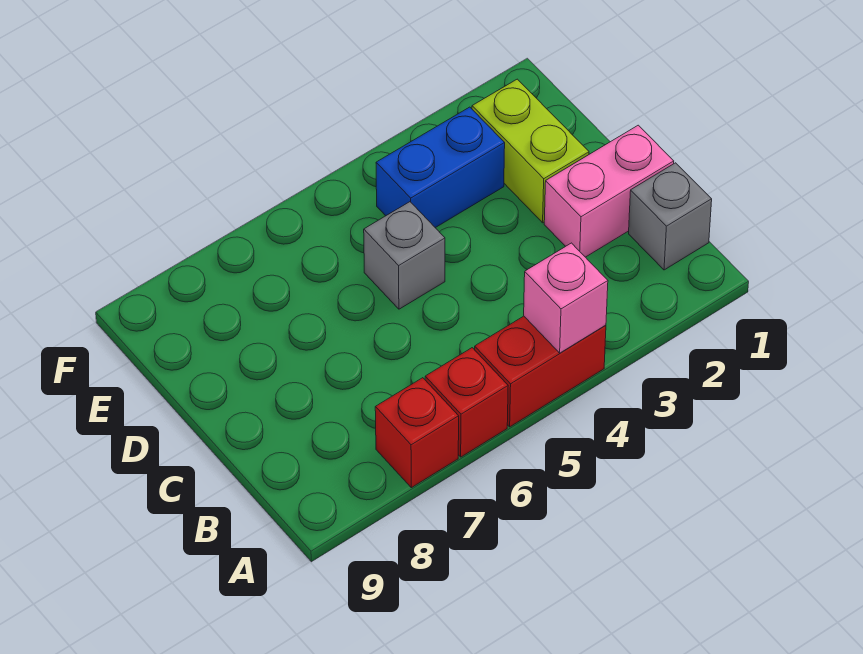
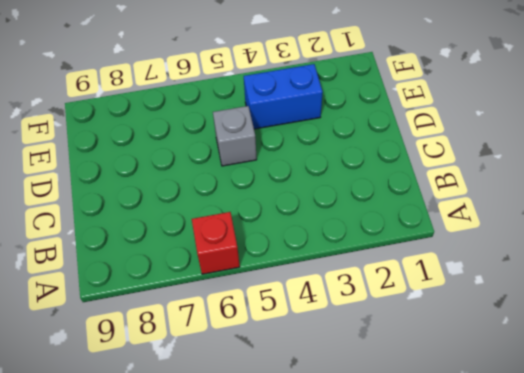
none -> red 1x2 brick [475,316,606,427]
none -> red 1x1 brick [375,378,459,488]

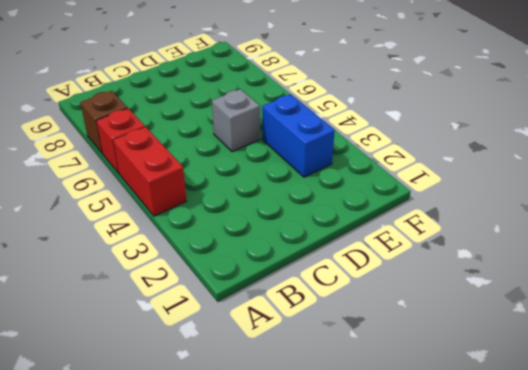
brown 1x1 brick [80,91,127,153] -> red 1x1 brick [375,378,459,488]
none -> grey 1x1 brick [629,163,712,270]
none -> pink 1x2 brick [544,125,674,257]

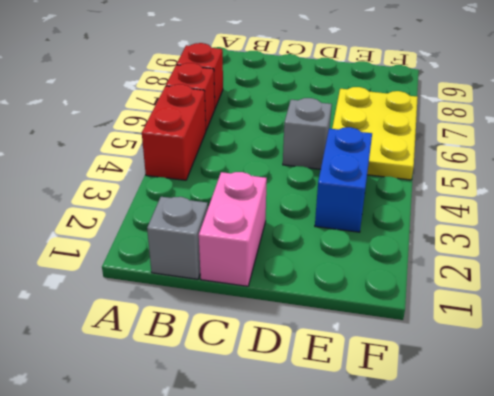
yellow 2x3 plate [332,87,418,180] -> none
none -> lime 1x2 brick [472,79,589,223]
none -> pink 1x1 brick [524,243,608,353]

